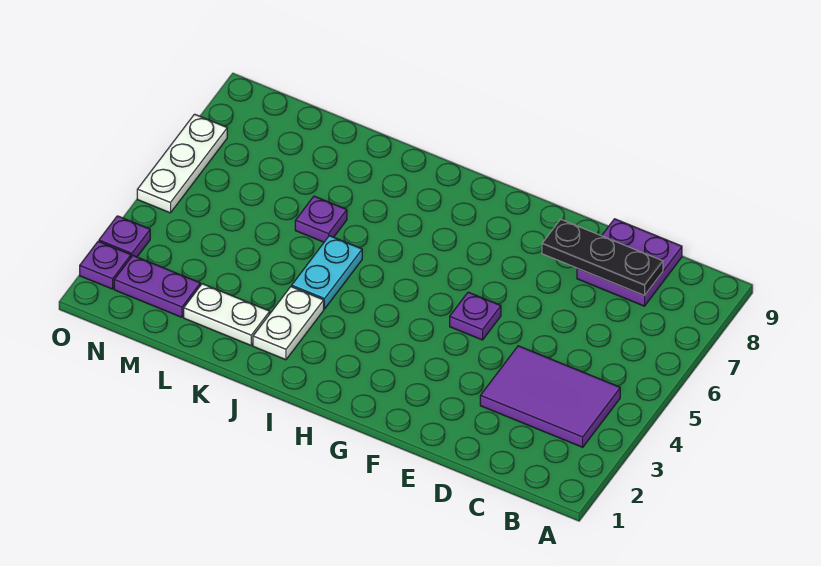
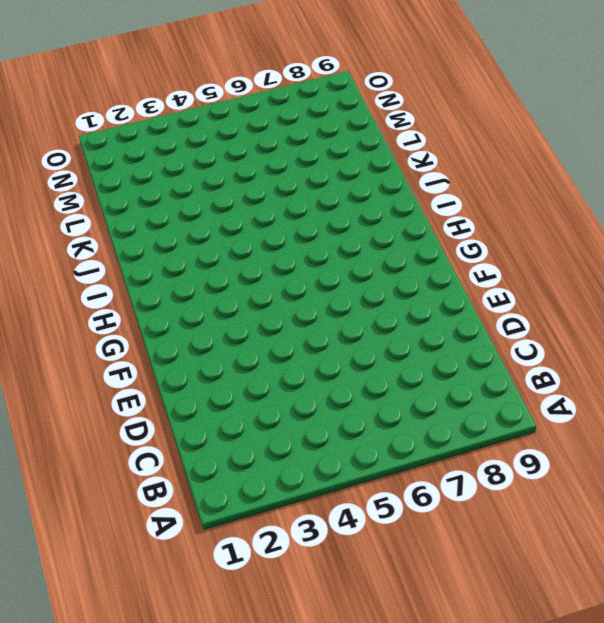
none -> purple 2x3 tile [480,346,620,447]
none -> purple 2x2 plate [577,219,682,306]
none -> purple 1x1 plate [450,292,501,340]

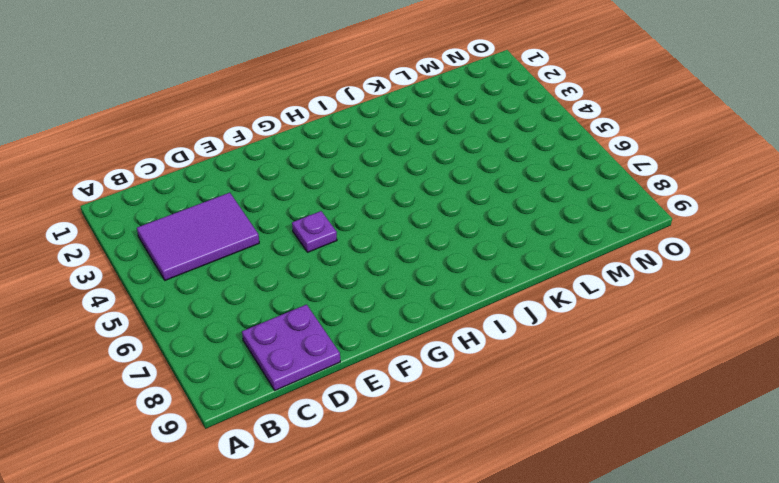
none -> white 1x2 plate [253,287,324,360]
none -> cyan 1x2 plate [292,236,362,309]
none -> white 1x2 plate [184,284,270,345]

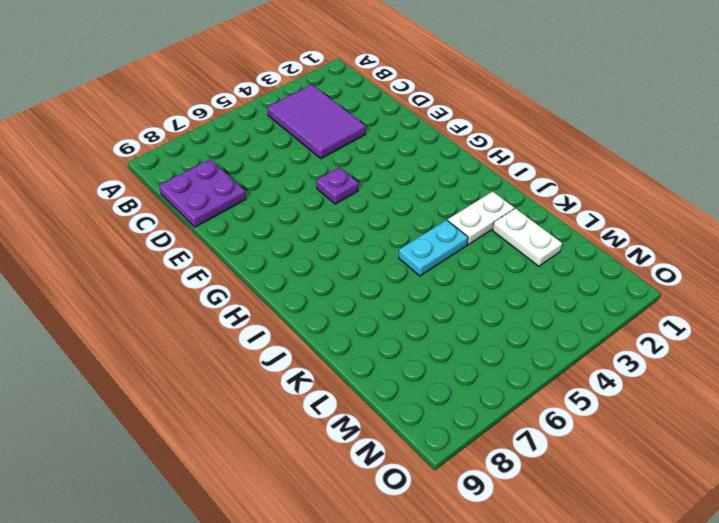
none -> purple 1x1 plate [295,196,347,242]
none -> purple 1x2 plate [114,256,200,317]
none -> purple 1x1 plate [80,241,131,289]

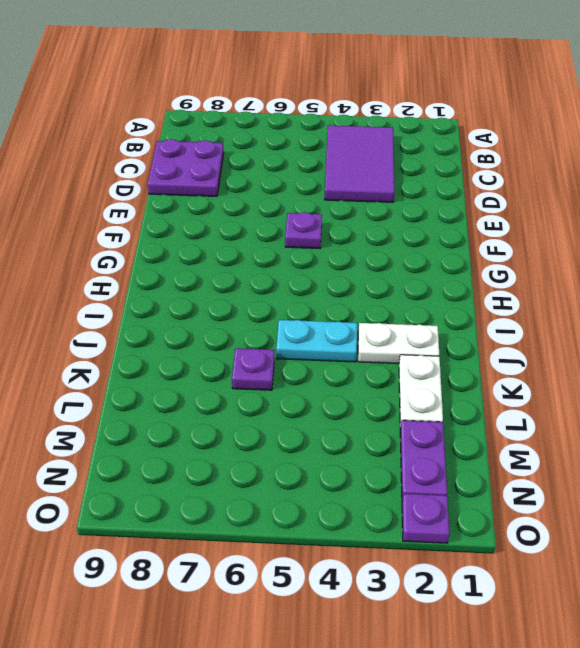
none -> purple 1x1 plate [99,216,150,257]
none -> white 1x3 plate [137,114,227,213]
none -> black 1x3 plate [542,219,663,296]

